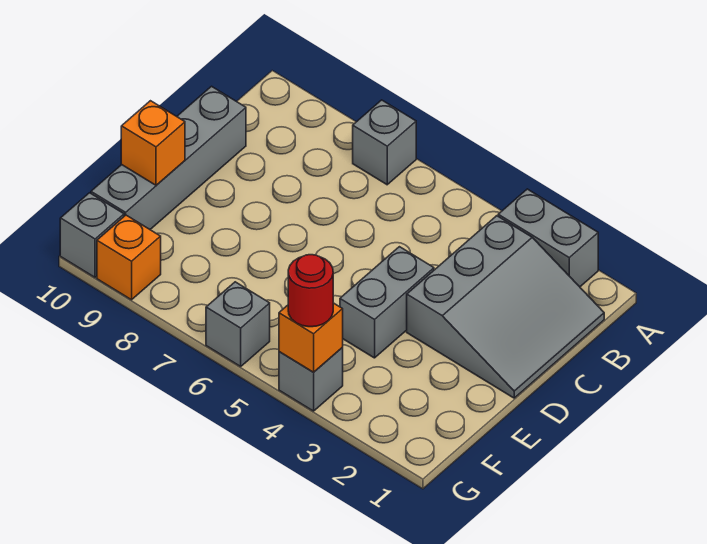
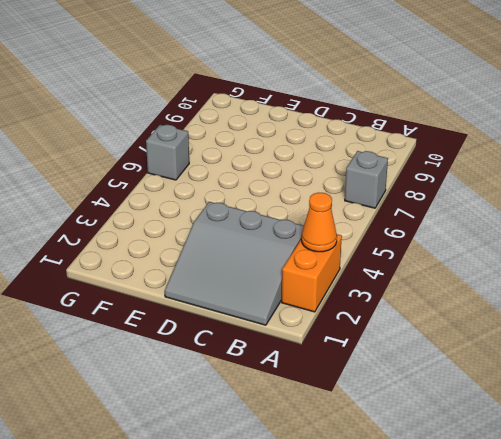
orange 1x2 brick [282,234,342,312] -> grey 1x2 brick [498,189,598,287]
orange 1x1 cone [301,193,337,252] -> none
none -> grey 1x4 brick [91,86,246,229]
none -> grey 1x2 brick [340,247,434,358]
none -> grey 1x1 brick [279,347,343,411]

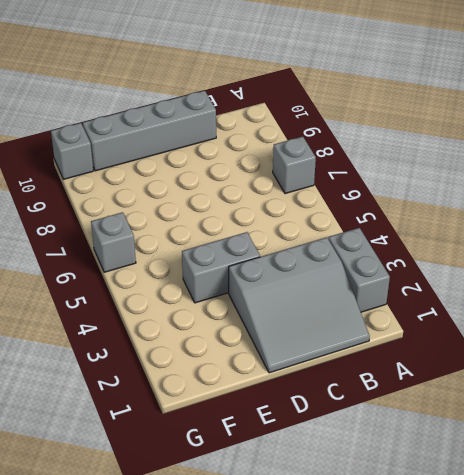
none -> grey 1x1 brick [279,347,343,411]
none -> orange 1x1 brick [97,215,161,300]
none -> orange 1x1 brick [121,101,185,185]

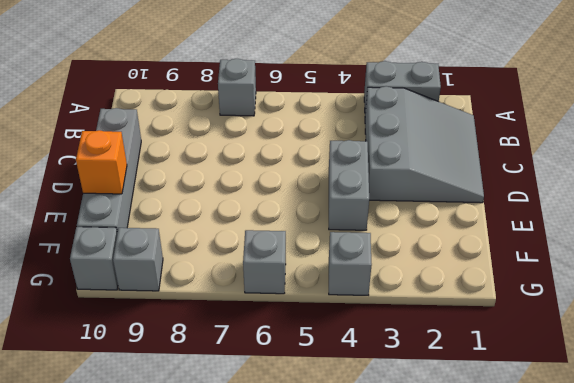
grey 1x1 brick [113,228,163,291] -> orange 1x1 brick [97,215,161,300]
none -> orange 1x1 brick [279,303,343,372]
none -> red 1x1 round brick [288,255,333,327]

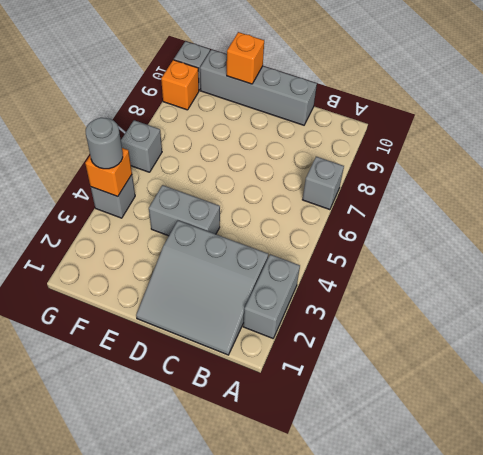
grey 1x1 round brick [86,118,123,169] -> red 1x1 round brick [288,255,333,327]

